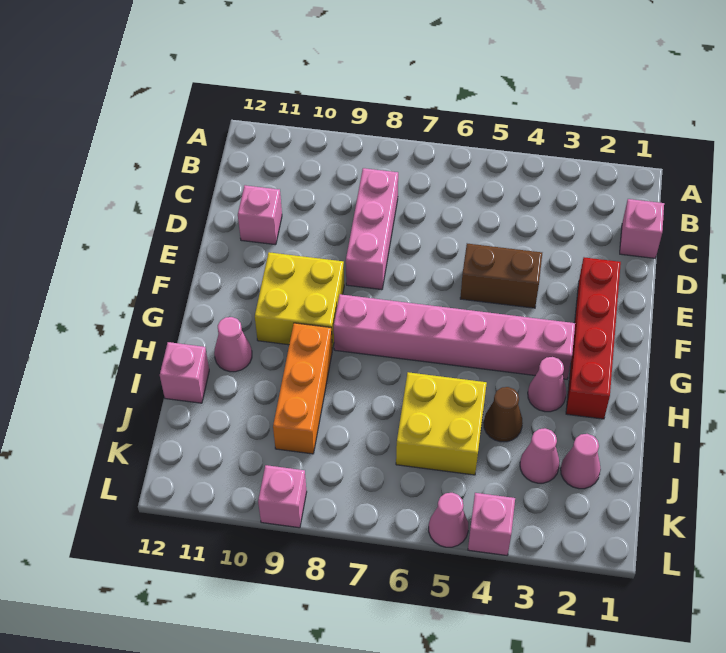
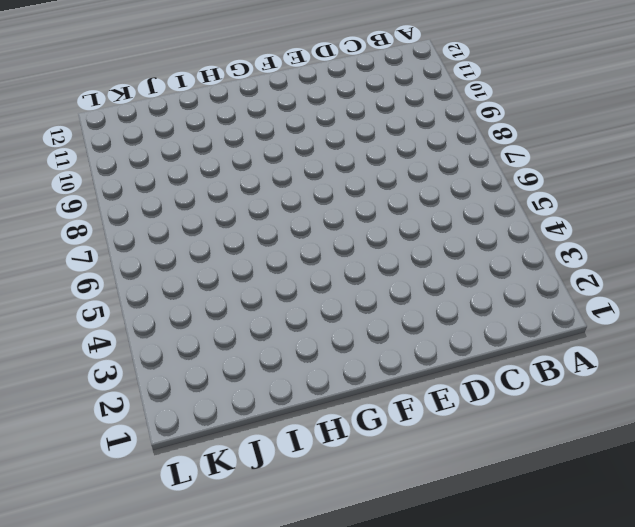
none -> pink 1x1 brick [620,199,664,258]
none -> pink 1x3 brick [346,168,398,290]
none -> pink 1x1 brick [238,185,282,245]

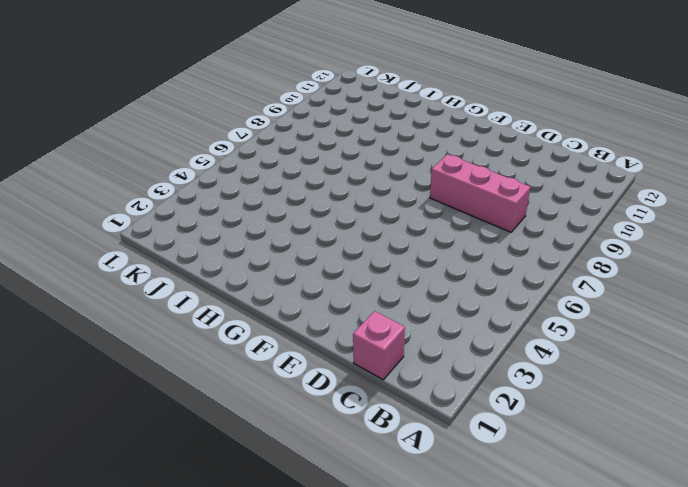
none -> pink 1x1 brick [238,185,282,245]
none -> red 1x4 brick [566,257,621,419]
none -> brown 1x2 brick [460,244,542,308]

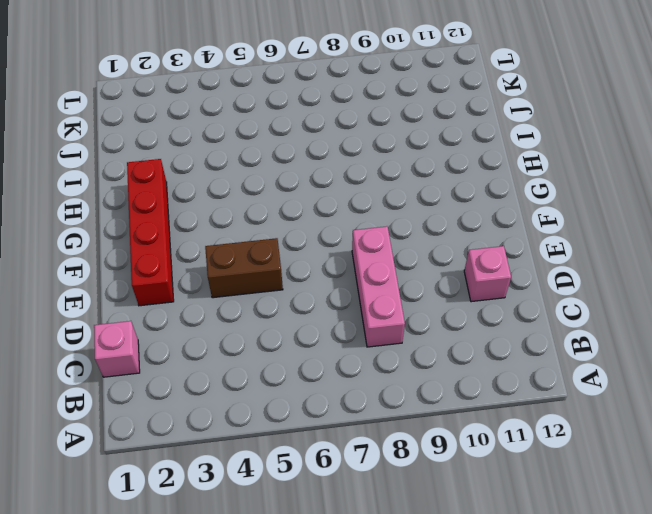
none -> yellow 2x2 brick [255,252,344,350]
none -> pink 1x6 brick [334,294,575,379]
none -> pink 1x1 cone [528,357,566,412]

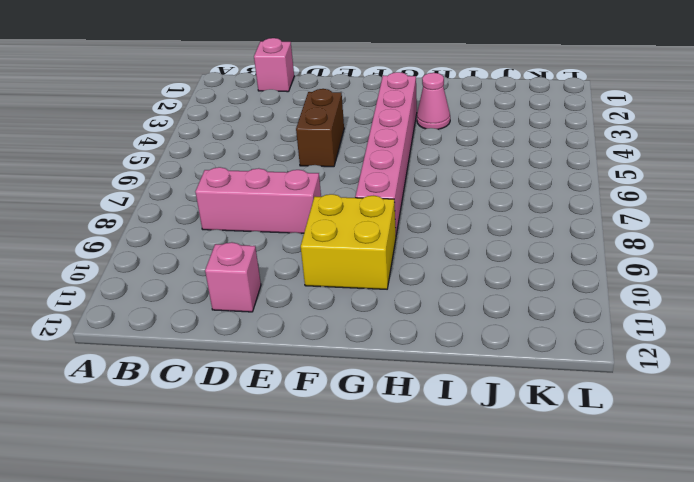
none -> red 1x4 brick [566,257,621,419]
none -> orange 1x3 brick [273,323,332,454]
none -> pink 1x1 cone [214,317,252,372]

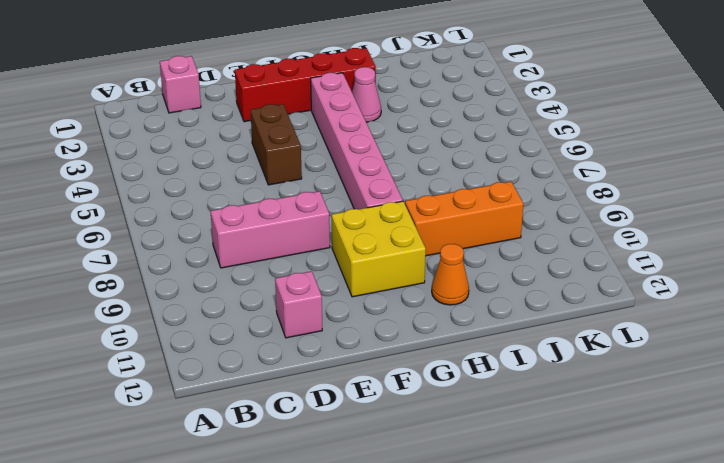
orange 1x1 cone [432,244,469,305] -> pink 1x1 cone [214,317,252,372]
none -> brown 1x1 cone [484,387,523,442]
none -> yellow 2x2 brick [396,372,487,475]
none -> pink 1x1 brick [160,342,209,403]

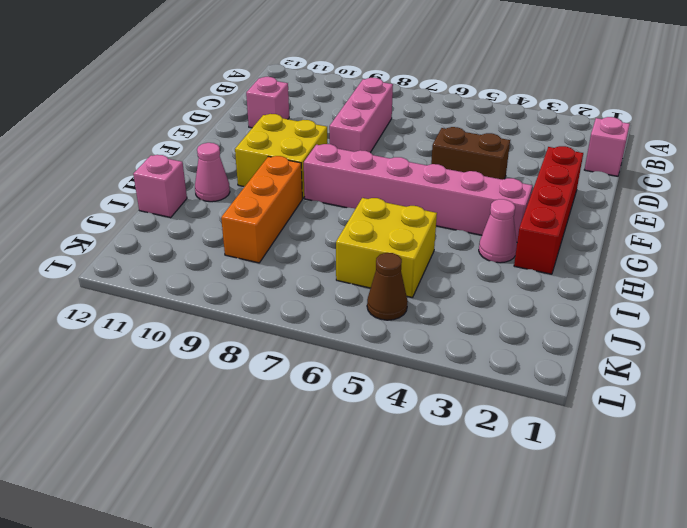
brown 1x1 cone [367,253,408,320] -> brown 1x1 cone moved to [484,387,523,442]
none -> pink 1x1 cone [561,434,601,489]
none -> pink 1x1 cone [520,428,559,483]
none -> pink 1x1 brick [468,493,515,555]

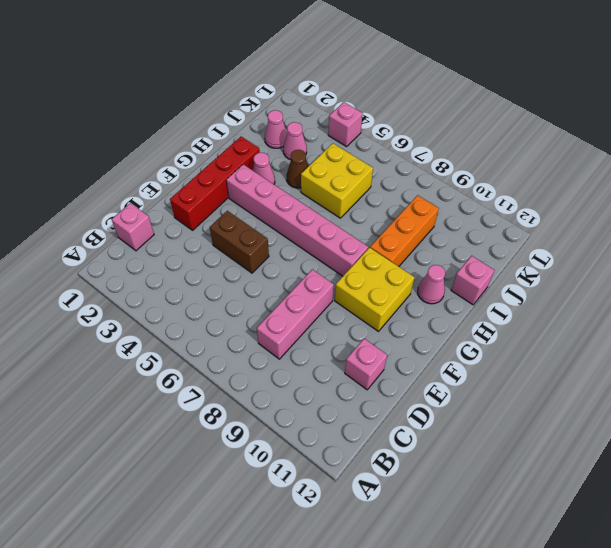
none -> pink 1x1 cone [429,493,468,547]
none -> pink 1x1 brick [258,465,307,528]

